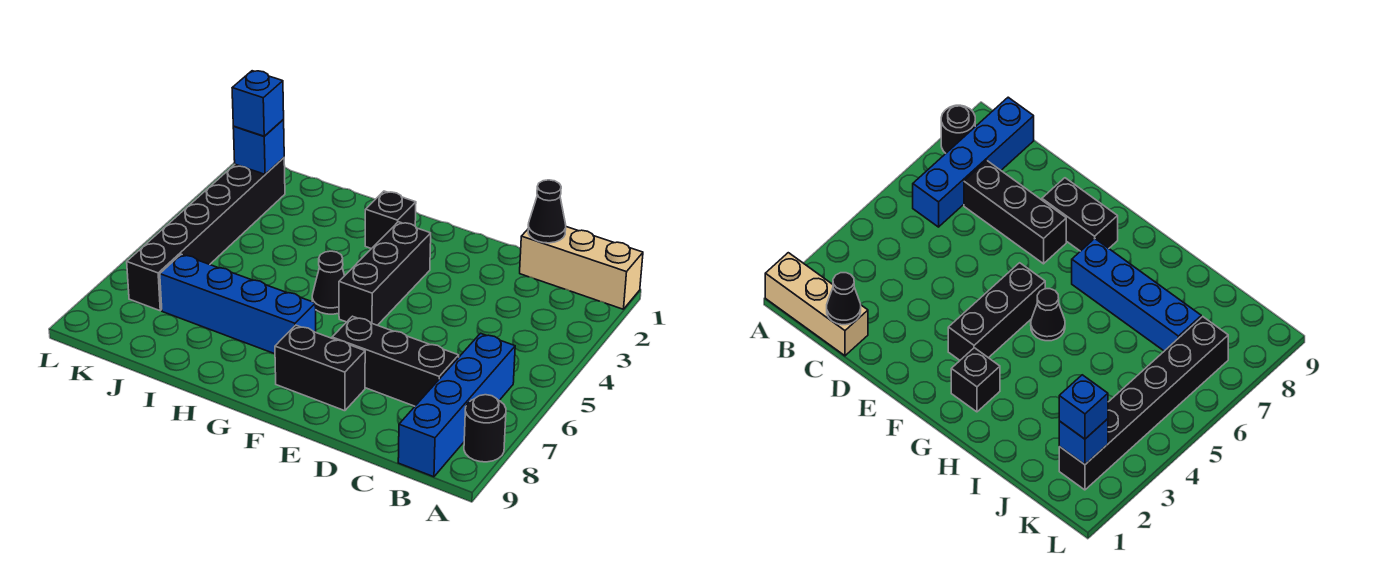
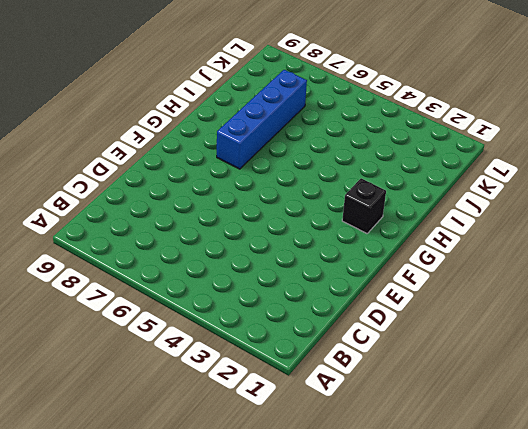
none -> tan 1x3 brick [520,227,643,309]
none -> black 1x1 round brick [464,395,506,462]
none -> blue 1x4 brick [398,333,515,477]

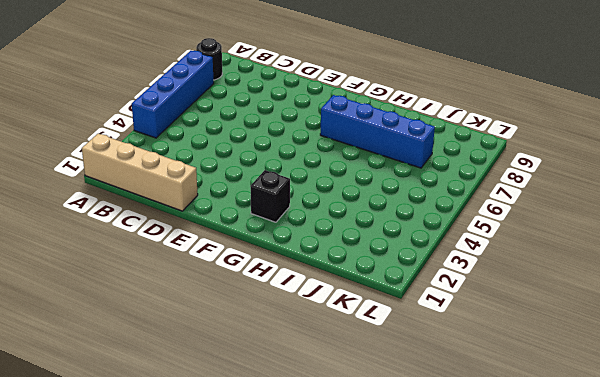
tan 1x4 brick [82,134,198,211] -> tan 1x3 brick [520,227,643,309]
blue 1x4 brick [132,51,214,138] -> blue 1x4 brick moved to [398,333,515,477]
none -> black 1x3 brick [332,316,459,406]
none -> black 1x2 brick [275,325,365,411]
none -> black 1x3 brick [339,222,431,325]

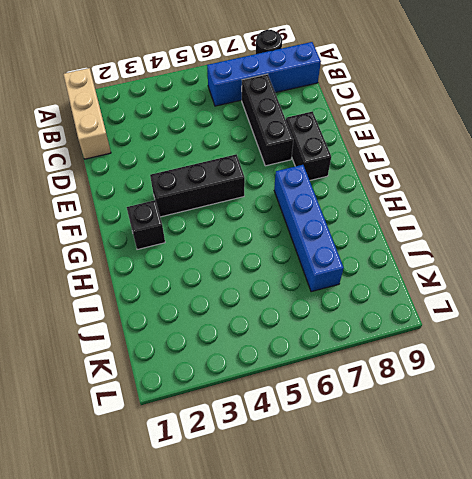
none -> black 1x1 cone [312,251,344,314]
none -> black 1x6 brick [127,158,285,311]
none -> black 1x1 cone [528,180,566,243]

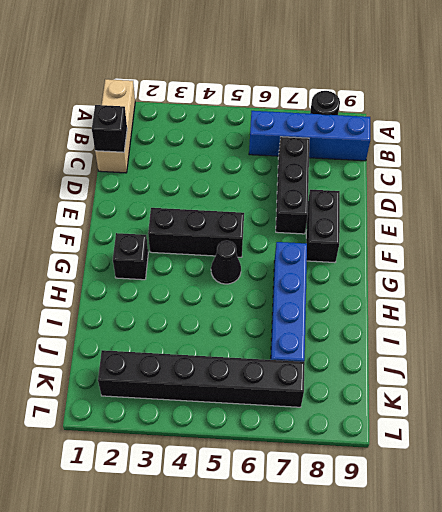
black 1x1 brick [92,105,127,152] -> black 1x1 cone [528,180,566,243]
none -> blue 1x1 brick [233,119,284,174]
none -> blue 1x1 brick [232,71,284,136]

